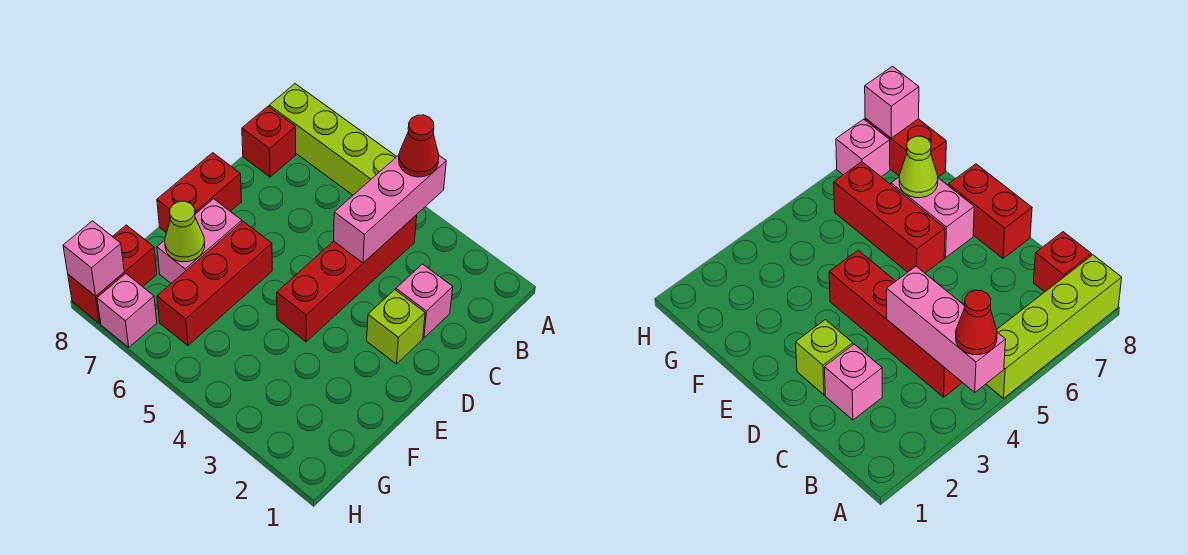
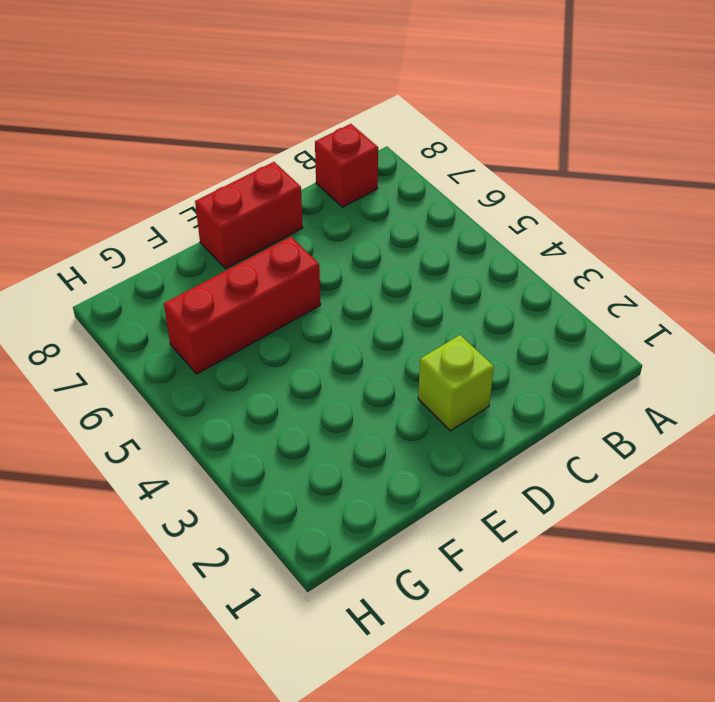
none -> lime 1x4 brick [269,84,397,195]
none -> red 1x4 brick [277,215,417,342]
none -> pink 1x1 brick [396,264,453,338]

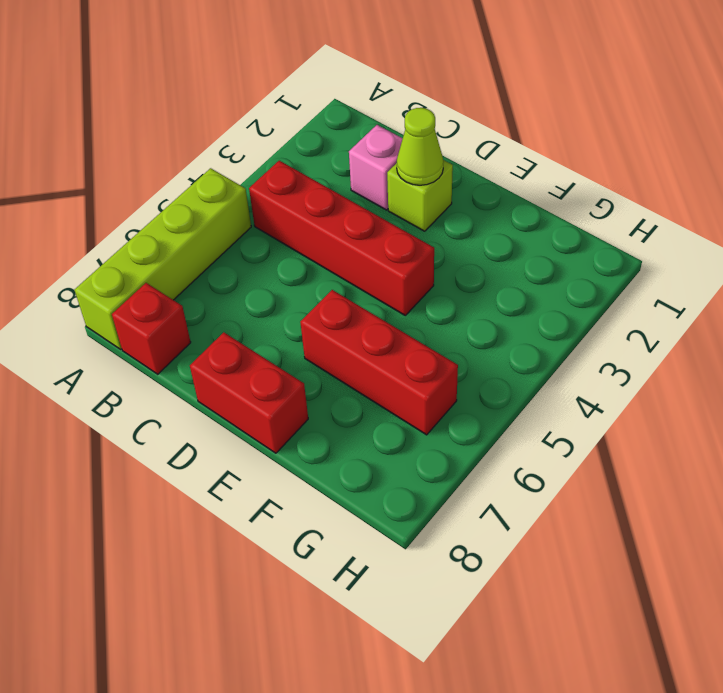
lime 1x1 cone [397,108,444,185] -> lime 1x1 cone moved to [165,201,205,262]
none -> pink 1x2 brick [157,199,242,283]
none -> red 1x2 brick [68,225,157,324]
none -> pink 1x1 brick [97,274,157,347]

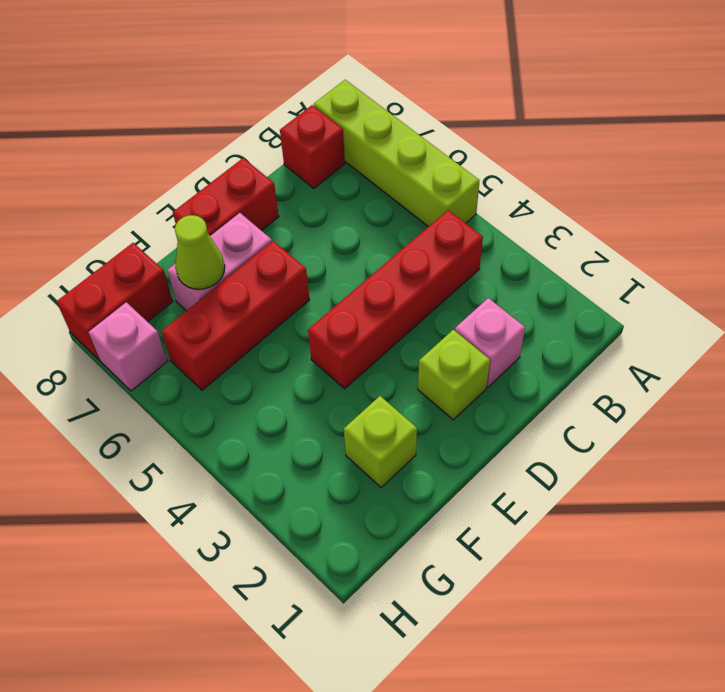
lime 1x1 brick [344,396,417,488] -> none
none -> pink 1x3 brick [334,155,446,263]
none -> pink 1x1 brick [63,221,124,296]
none -> red 1x1 cone [399,115,439,177]

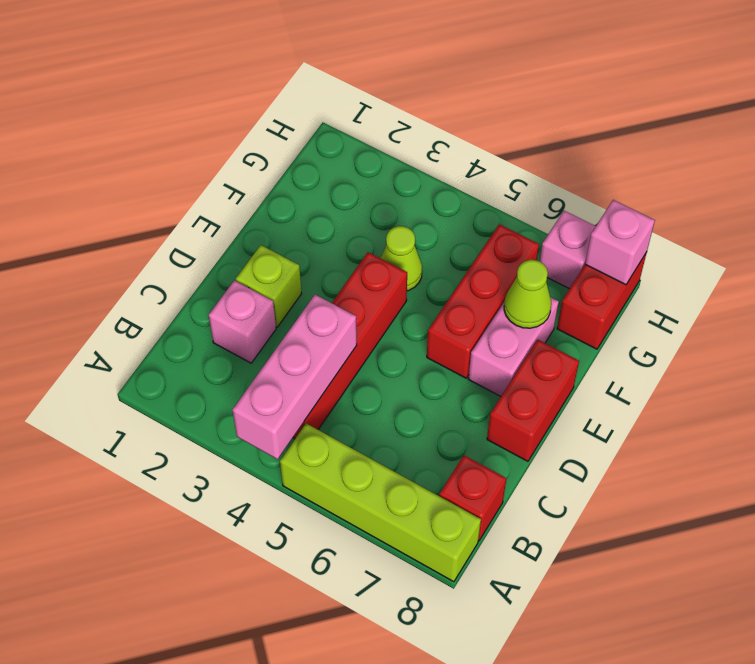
lime 1x1 cone [381,226,422,291] -> none
none -> red 1x1 cone [399,115,439,177]

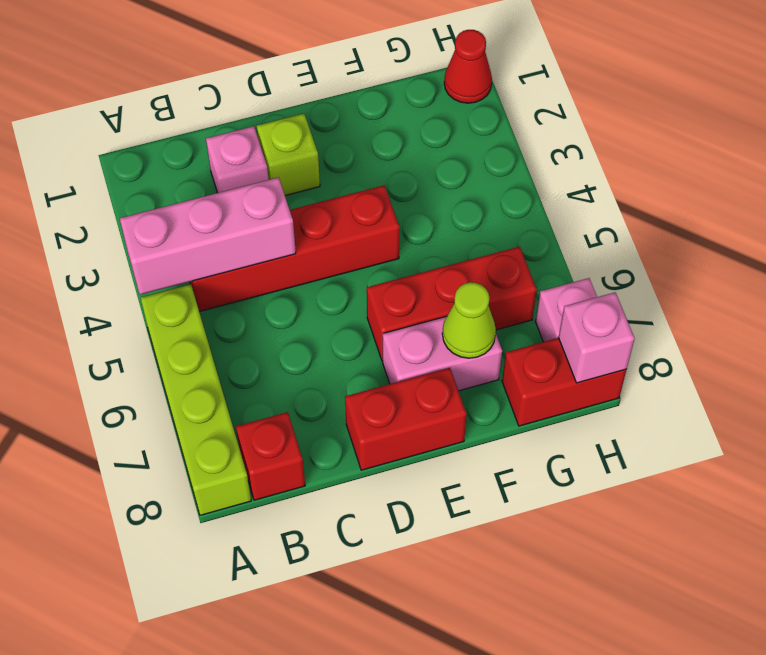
red 1x1 cone [444,30,492,103] -> red 1x1 cone moved to [399,115,439,177]

